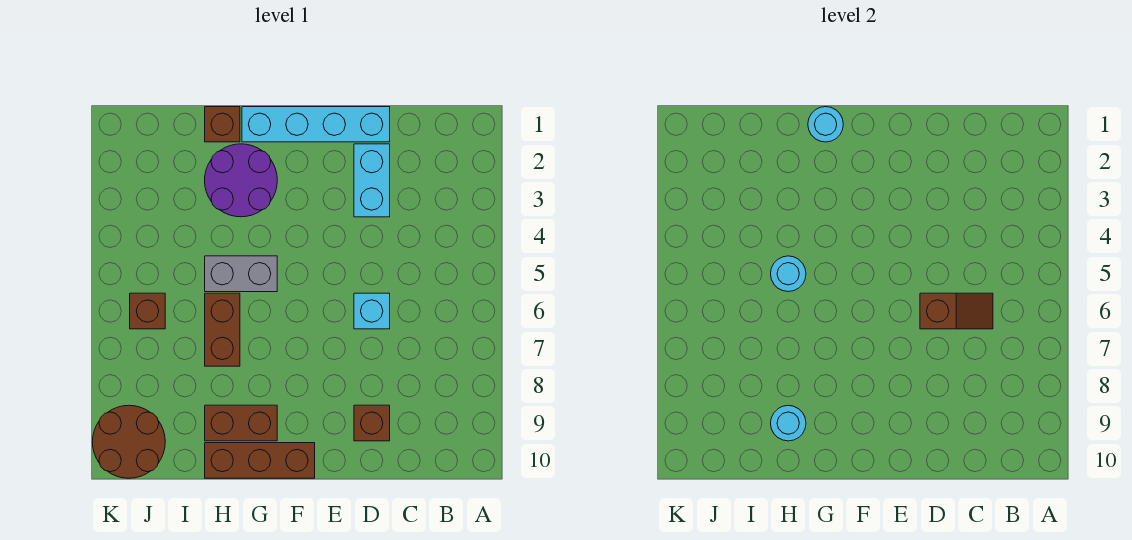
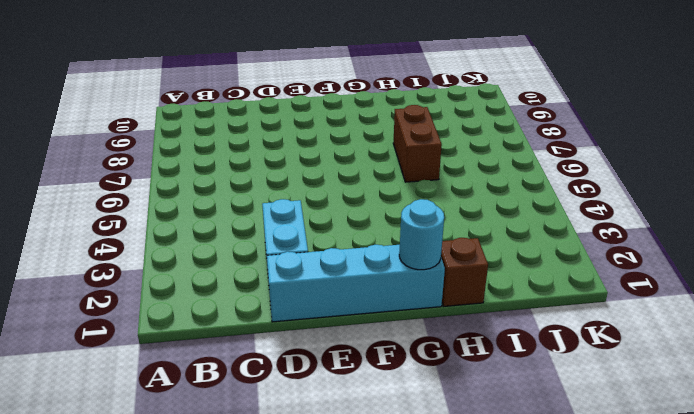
none -> cyan 1x1 brick [354,293,390,329]
none -> brown 1x1 brick [354,405,390,441]
none -> brown 1x3 brick [205,443,315,478]

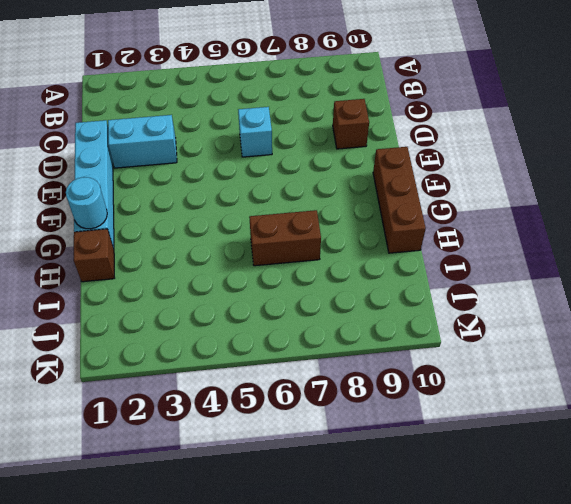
none -> purple 2x2 round brick [205,144,277,217]
none -> grey 1x2 brick [205,256,277,292]
none -> brown 1x2 brick [205,405,277,441]

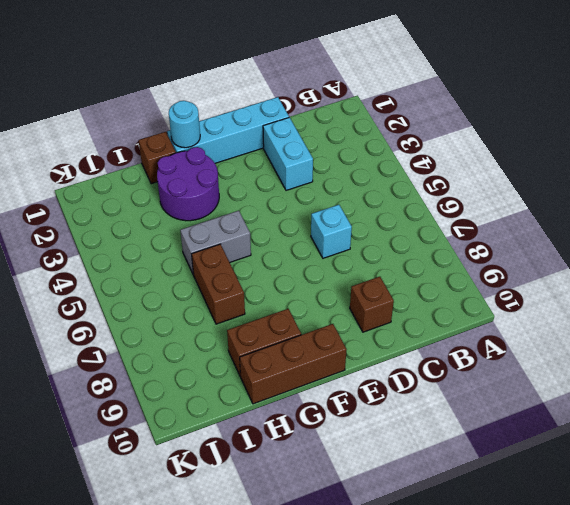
none -> brown 1x1 brick [130,293,165,329]
none -> brown 2x2 round brick [92,405,165,478]
none -> brown 1x2 slope [920,293,993,329]

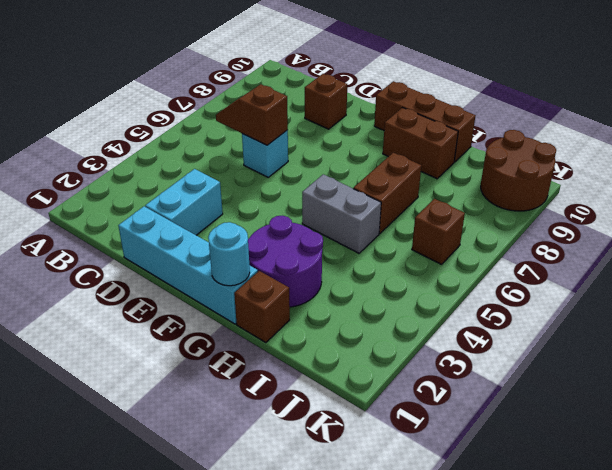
none -> cyan 1x1 round brick [771,256,806,292]
none -> cyan 1x1 round brick [771,405,806,441]

